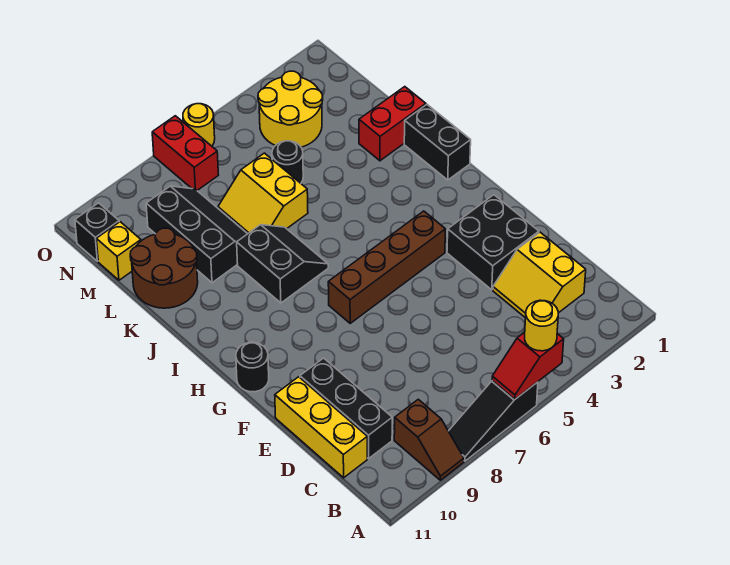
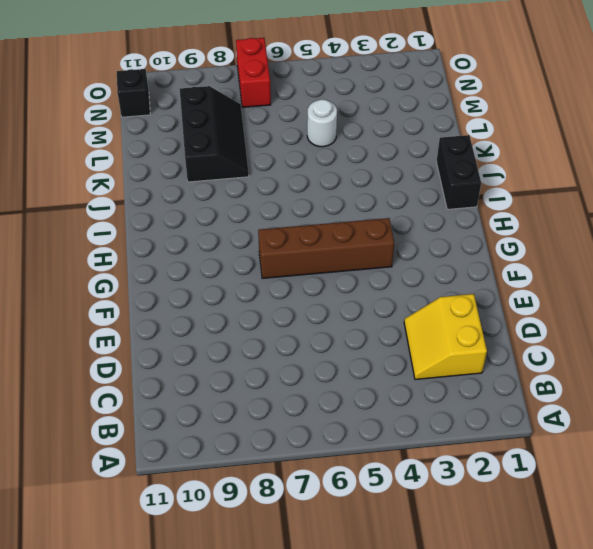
white 1x1 round brick [307,99,337,147] -> black 1x1 round brick [272,141,303,183]
none -> black 1x3 slope [449,381,538,461]
none -> brown 1x2 slope [394,399,464,480]
none -> black 1x3 brick [300,358,392,459]

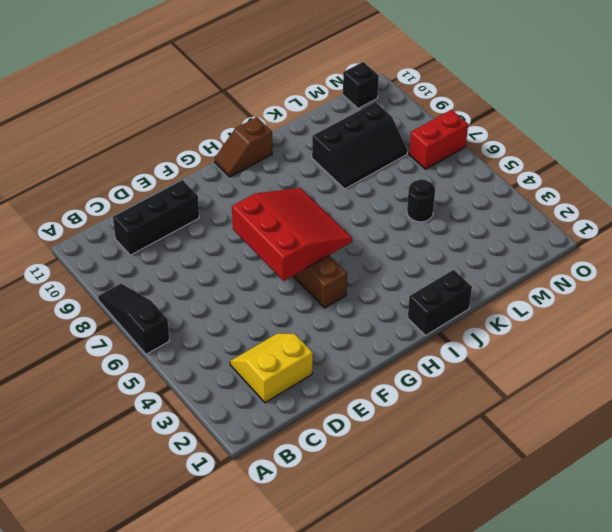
red 3x3 slope [232,188,352,281] -> none
brown 1x2 slope [214,117,272,177] -> brown 1x2 slope moved to [394,399,464,480]
none -> yellow 1x3 brick [275,377,367,478]
none -> black 2x2 brick [447,195,539,290]
none -> black 1x1 round brick [236,342,269,392]

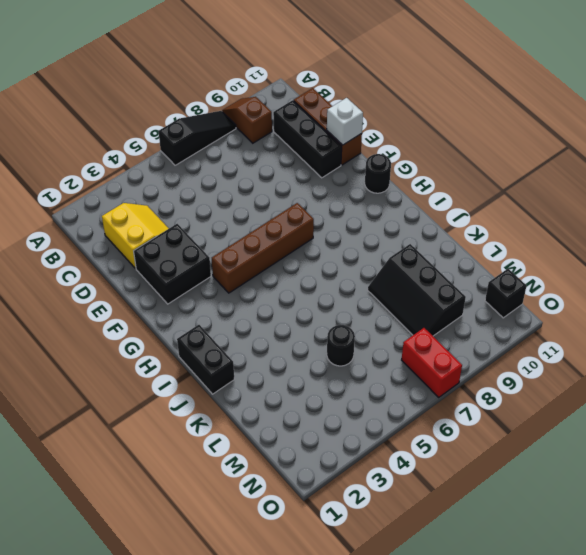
brown 1x3 brick [294,88,362,165] -> yellow 1x3 brick [275,377,367,478]
white 1x1 brick [327,98,363,145] -> none
none -> black 2x2 slope [237,225,328,303]
none -> red 1x2 brick [359,87,426,161]
none -> yellow 2x2 slope [218,153,308,234]

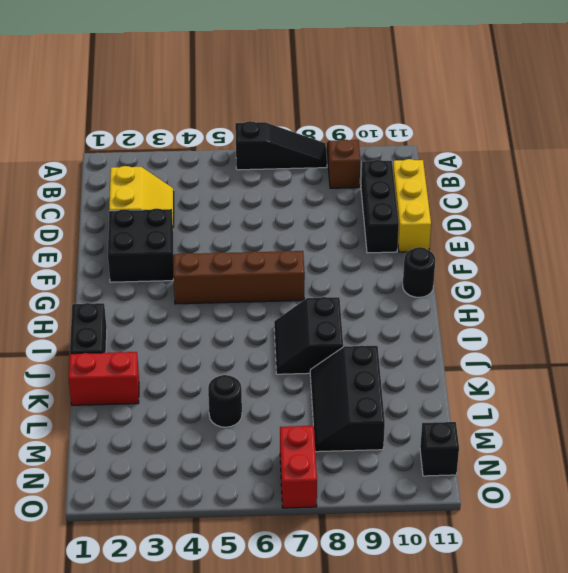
none -> yellow 2x2 slope [218,153,308,234]
none -> brown 2x2 round brick [130,228,198,308]
none -> yellow 2x2 round brick [258,71,323,147]

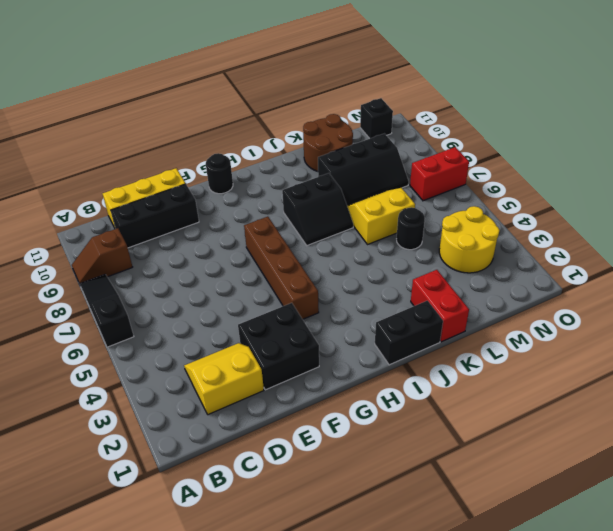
none -> yellow 1x1 brick [96,222,141,280]
none -> yellow 1x1 round brick [183,104,215,146]
none -> red 1x2 slope [492,332,564,399]

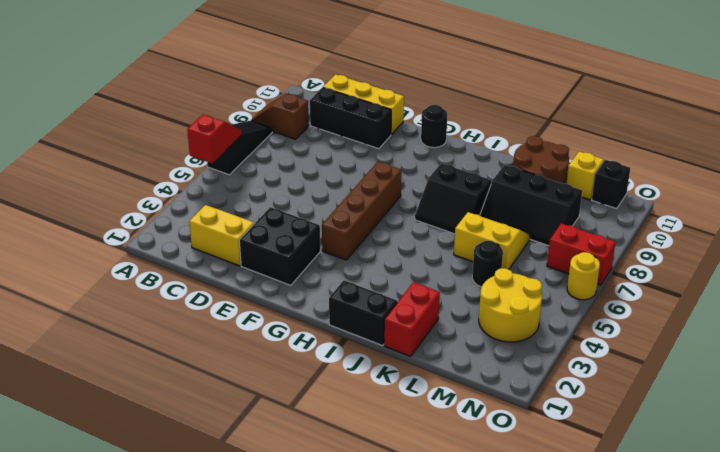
none -> yellow 1x1 round brick [525,300,558,351]

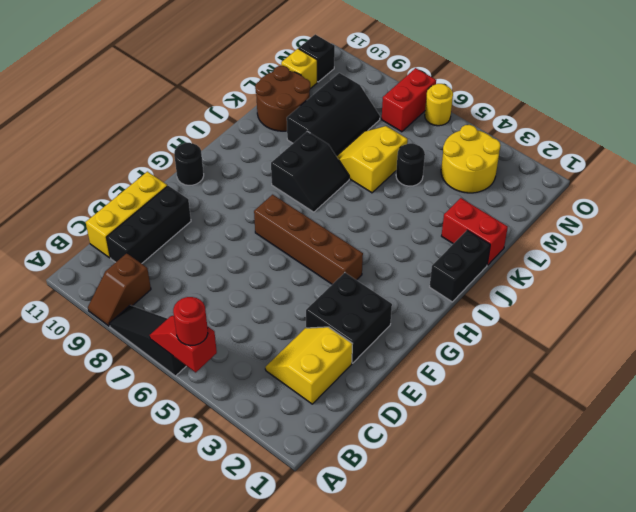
red 1x1 round brick [173,297,208,346] -> yellow 1x1 round brick [525,300,558,351]

